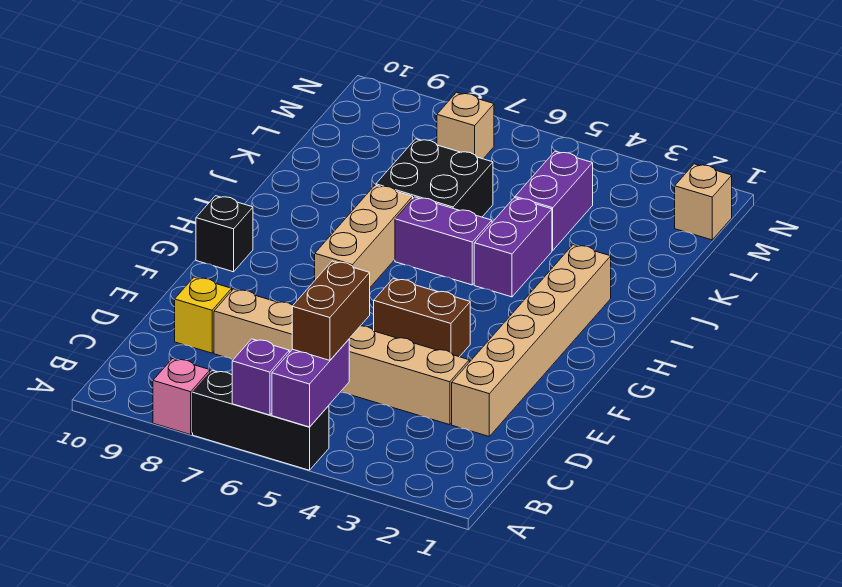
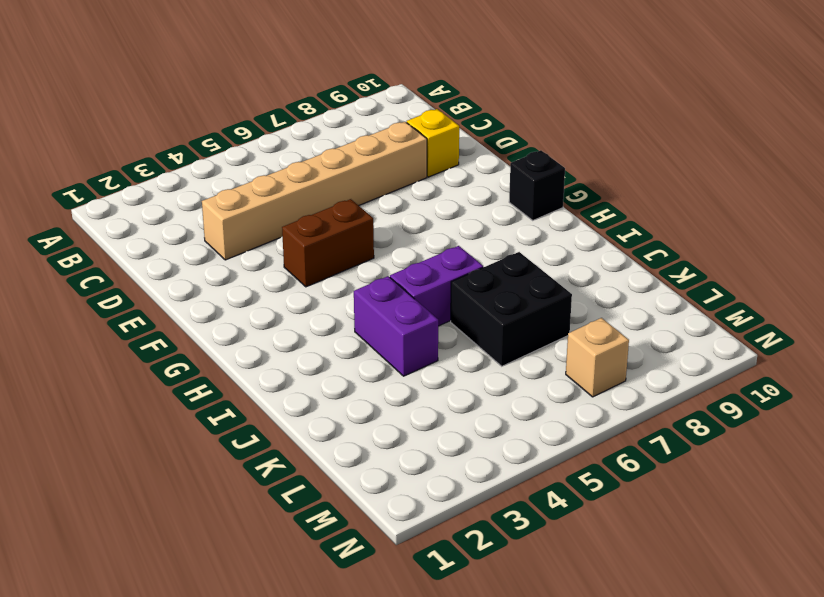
none -> black 1x3 brick [193,370,329,470]
none -> pink 1x1 brick [153,359,210,435]
none -> tan 1x6 brick [452,245,611,436]

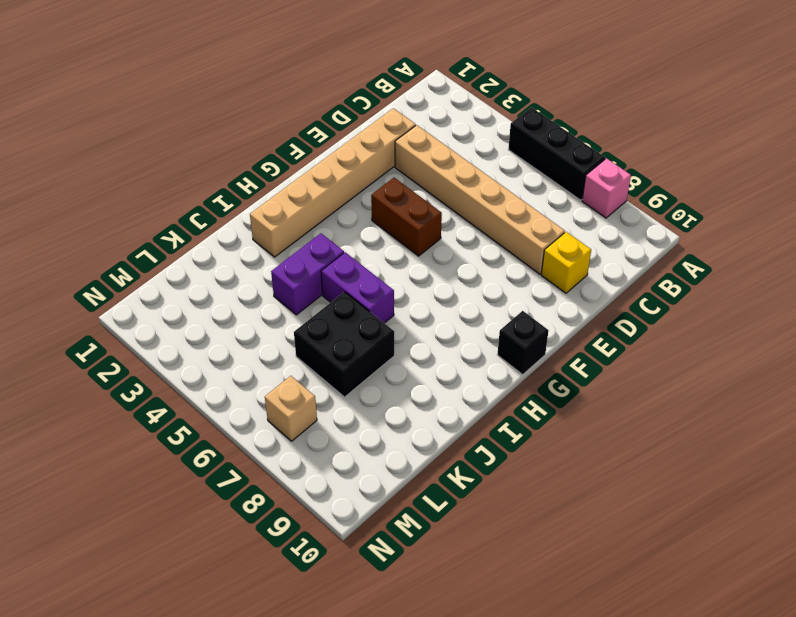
none -> tan 1x3 brick [315,185,413,287]
none -> purple 1x2 brick [515,151,593,251]
none -> tan 1x1 brick [675,164,732,240]

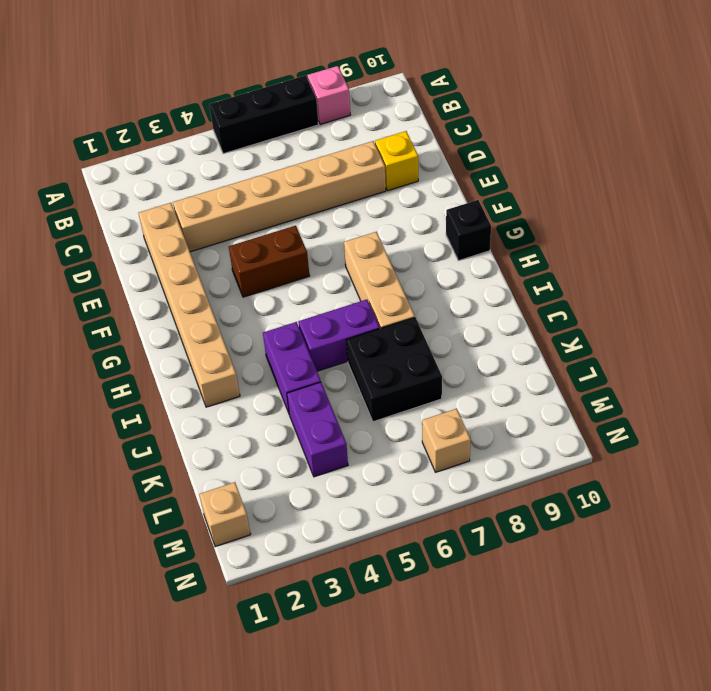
none -> purple 1x2 brick [272,339,349,427]
none -> purple 1x1 brick [232,339,289,415]
none -> brown 1x2 brick [292,261,370,360]

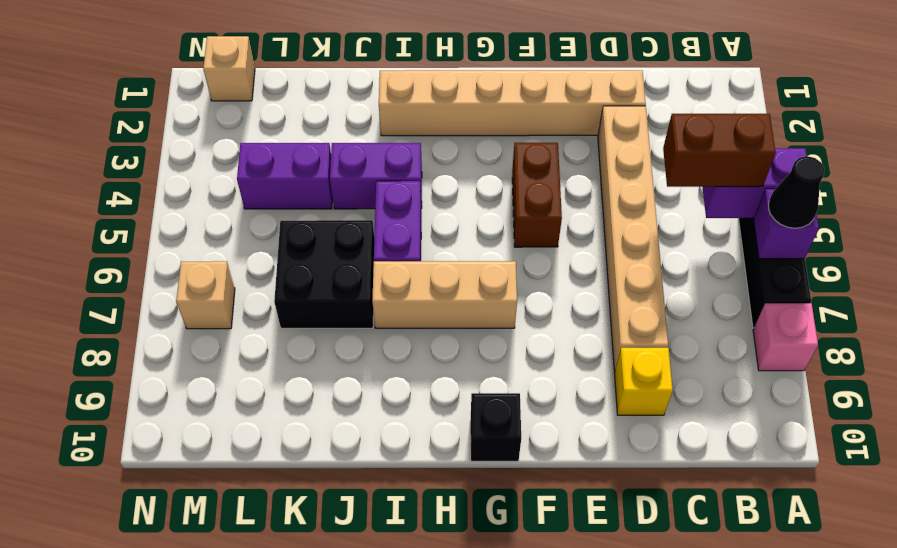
black 1x1 cone [768,156,824,228] -> none

